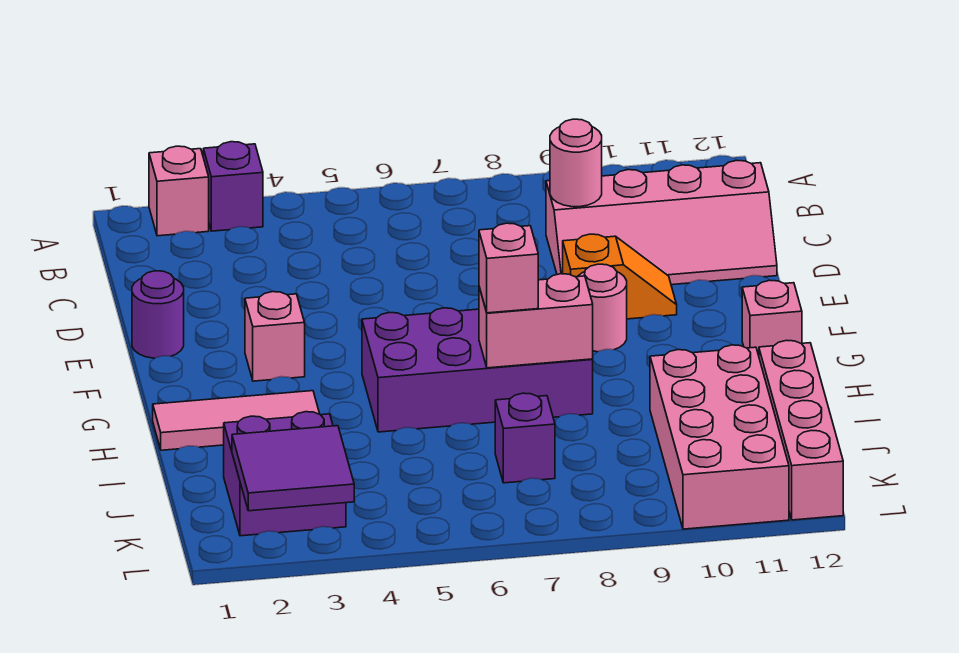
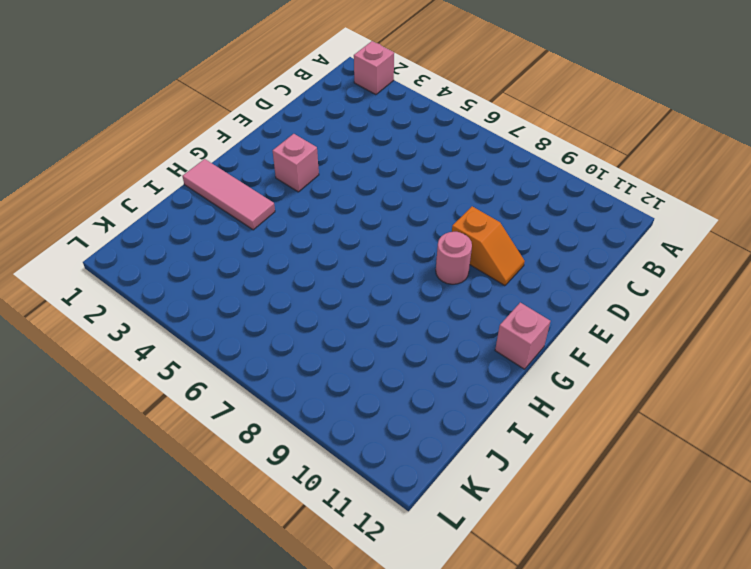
none -> purple 1x1 brick [203,142,263,231]
none -> pink 2x4 slope [546,160,777,285]
none -> purple 1x1 round brick [132,271,184,358]

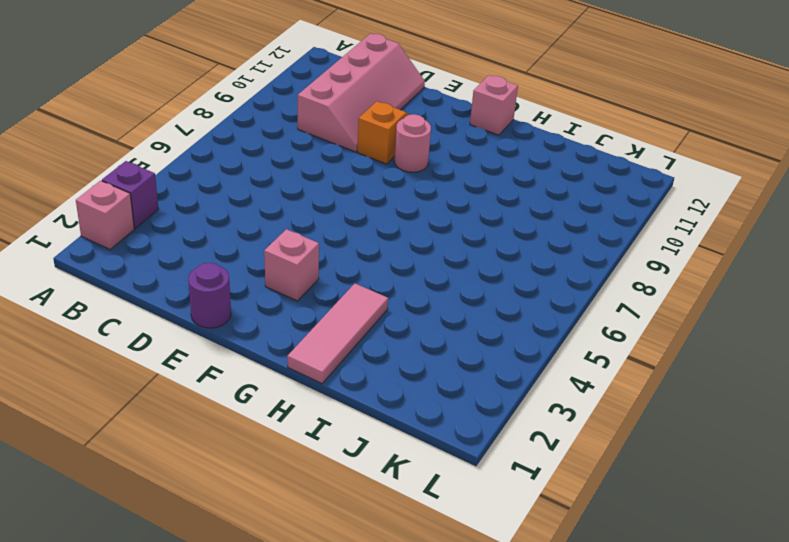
none -> purple 2x4 brick [362,308,593,432]
none -> pink 2x4 brick [650,345,789,529]
none -> pink 1x4 brick [759,340,843,520]

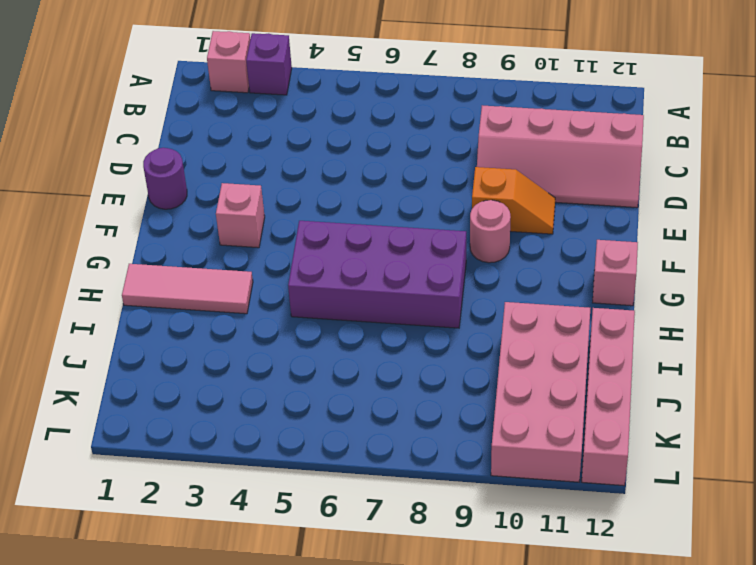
none -> purple 2x2 brick [224,412,346,536]
none -> purple 1x1 brick [495,393,555,483]
none -> pink 1x1 round brick [550,119,602,207]

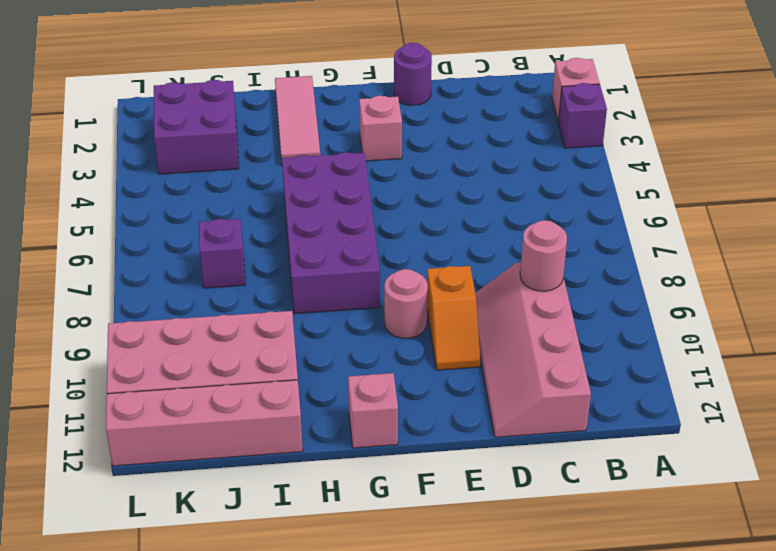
none -> pink 1x2 brick [479,274,593,368]
none -> purple 2x2 tile [232,426,354,511]
none -> pink 1x1 brick [479,223,538,313]

